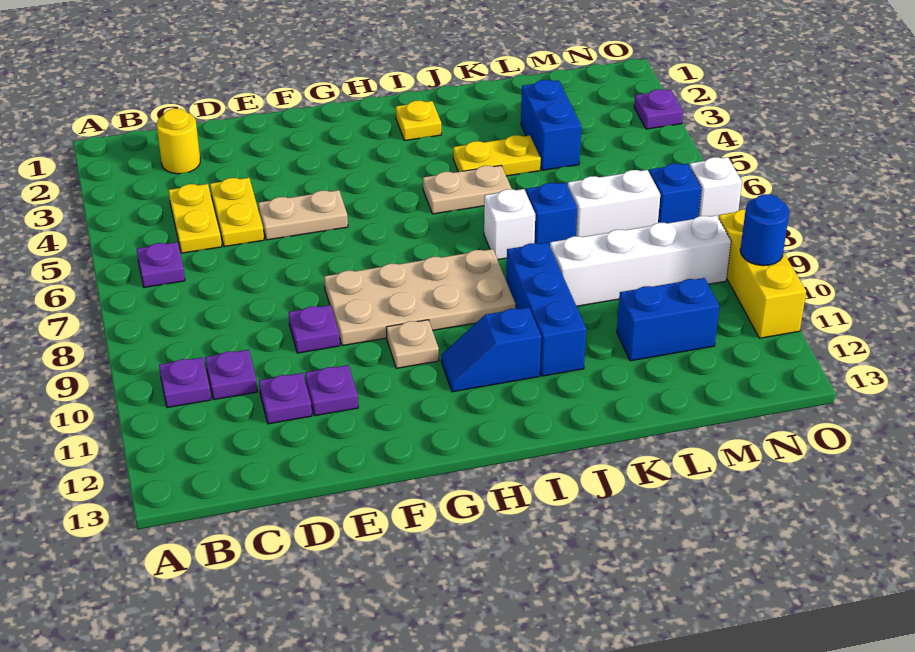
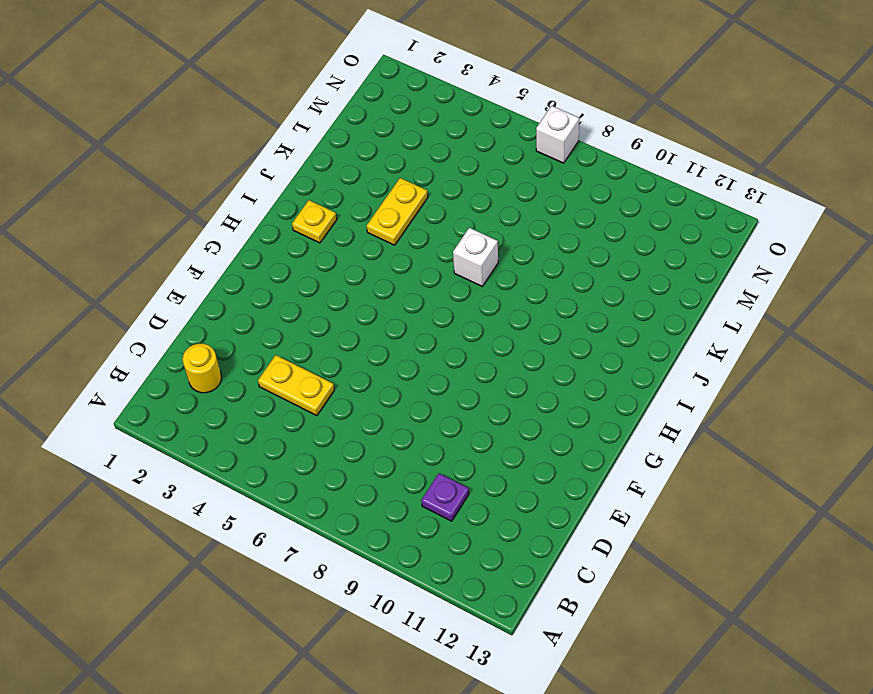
none -> purple 1x1 plate [137,242,185,287]
none -> purple 1x1 plate [159,357,211,408]
none -> yellow 1x2 plate [168,184,222,253]

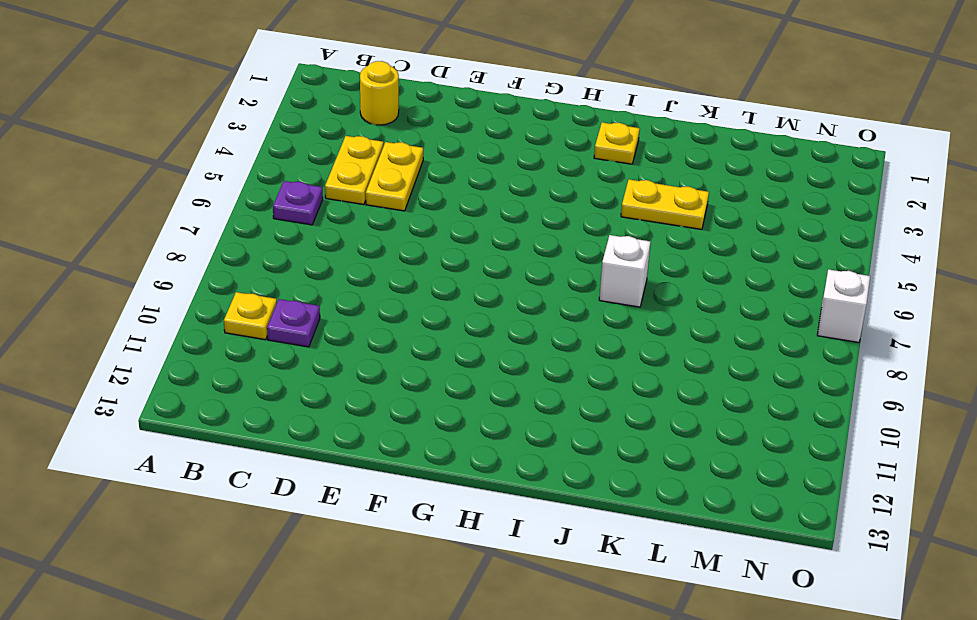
yellow 1x1 plate [224,292,277,340] -> purple 1x1 plate [159,357,211,408]
none -> purple 1x1 plate [259,373,312,424]
none -> tan 1x2 plate [258,190,348,240]
none -> purple 1x1 plate [288,305,340,353]

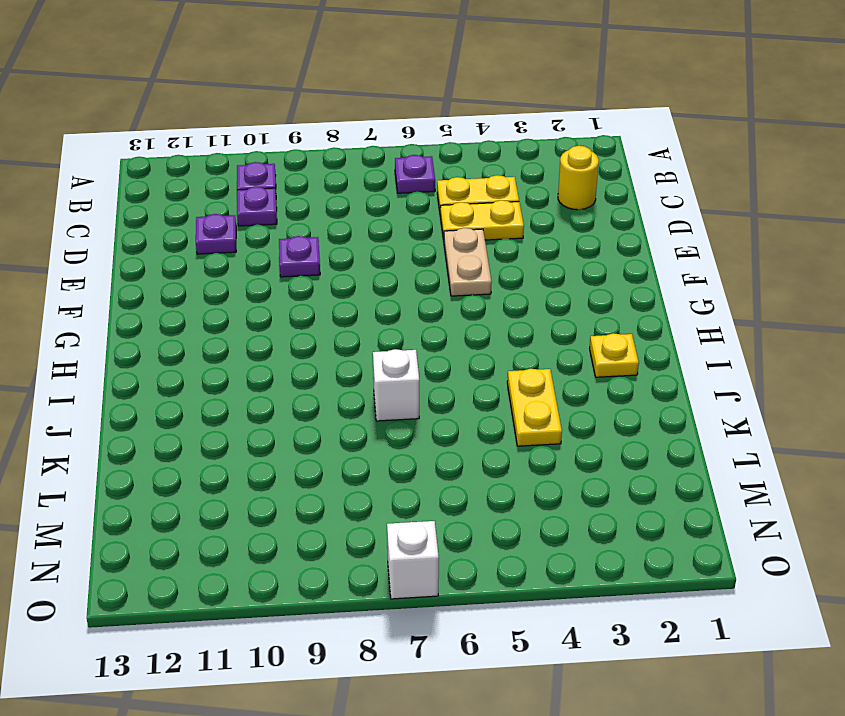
none -> purple 1x1 plate [305,365,358,416]
none -> tan 2x4 plate [324,249,516,346]
none -> tan 1x1 plate [386,320,439,368]

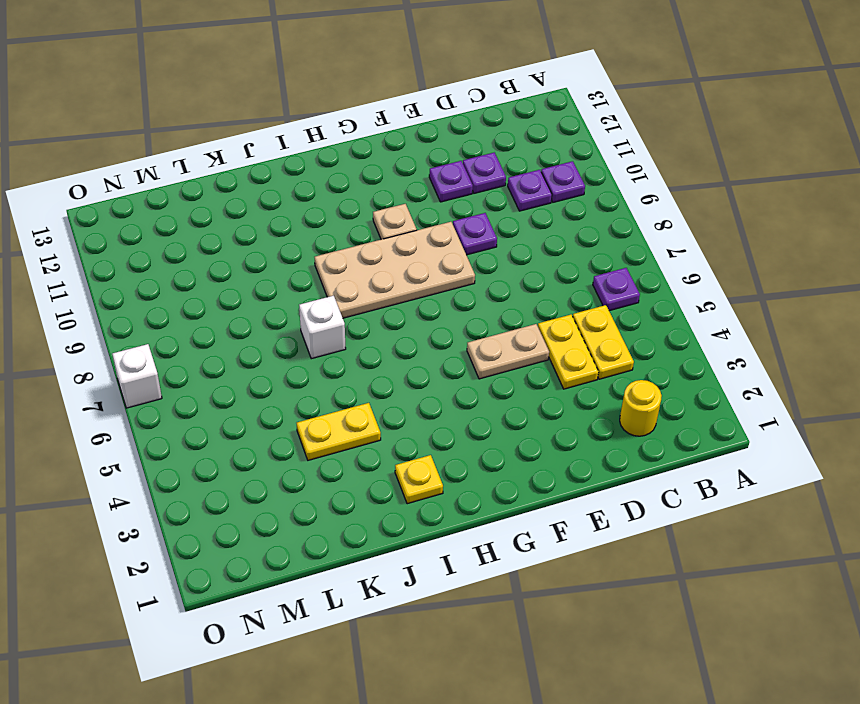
none -> blue 1x2 slope [441,307,541,392]
none -> tan 1x2 plate [423,165,512,214]
none -> blue 1x3 brick [506,243,586,376]

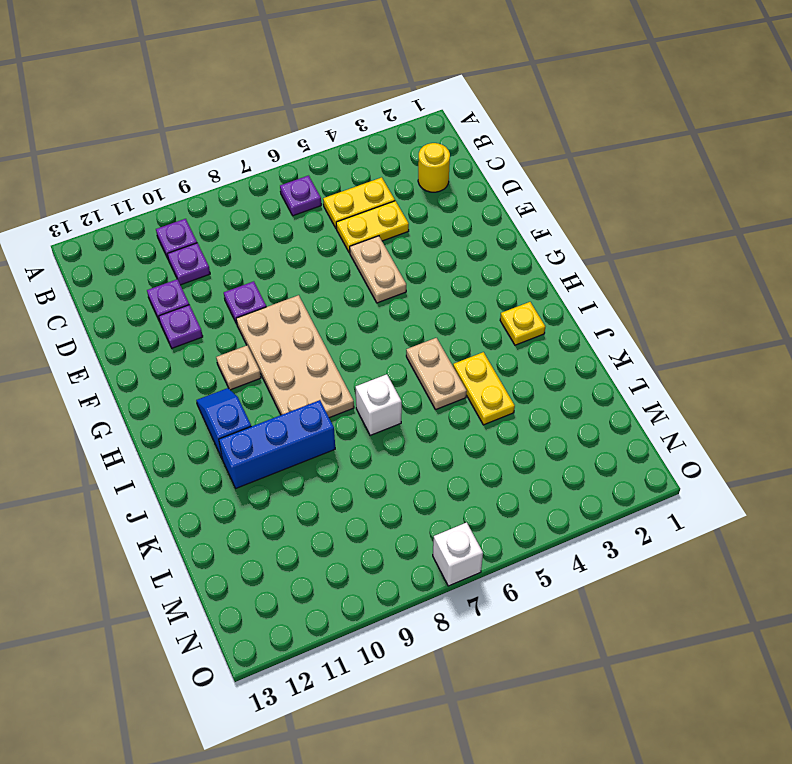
none -> blue 1x1 brick [526,183,577,246]
none -> white 1x4 brick [550,215,731,306]
none -> blue 1x2 brick [521,80,581,170]

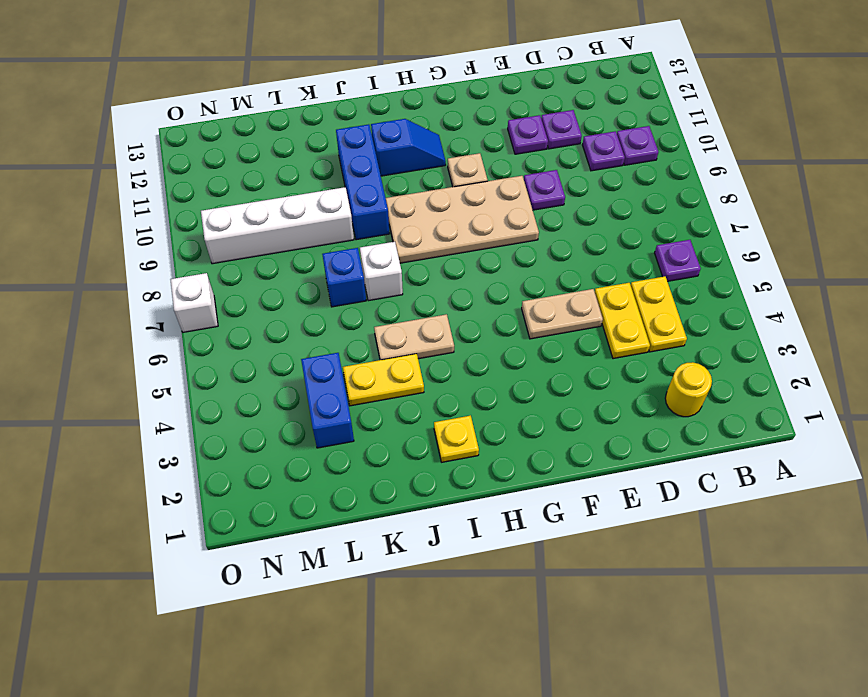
none -> white 1x2 brick [568,170,660,237]
none -> blue 1x2 brick [617,278,719,361]
none -> blue 1x1 brick [649,164,701,223]

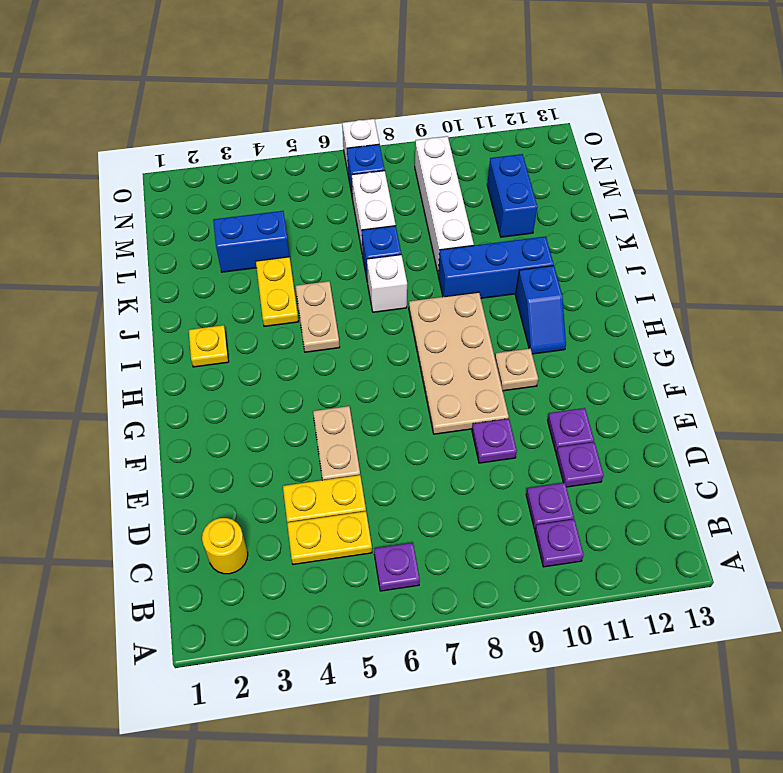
none -> purple 1x1 plate [634,89,683,129]
none -> yellow 1x3 brick [719,209,806,338]
none -> blue 1x1 round brick [740,194,789,266]

